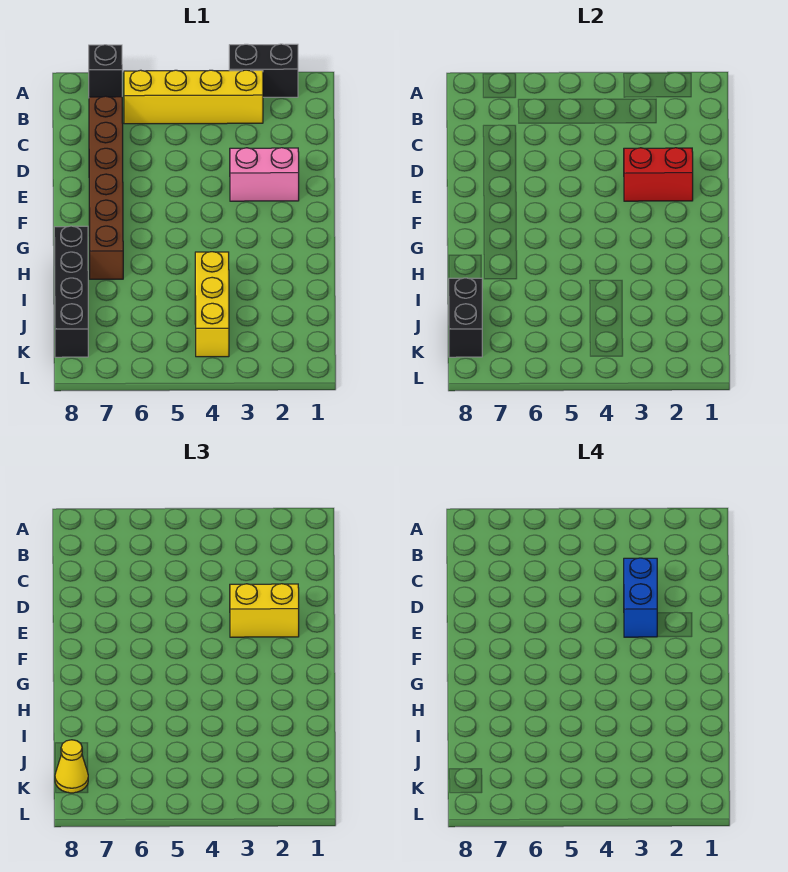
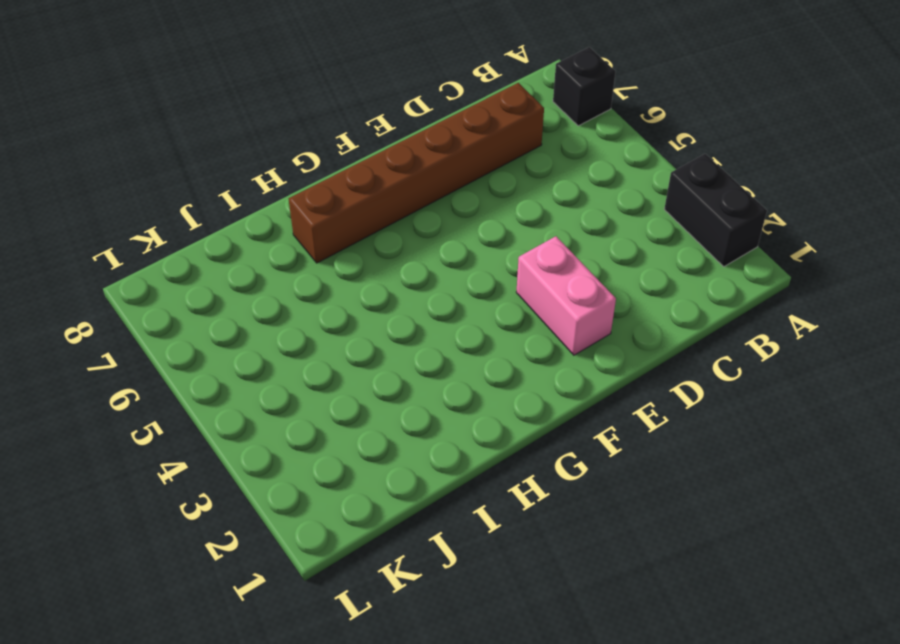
none -> yellow 1x4 brick [124,70,263,124]
none -> black 1x4 brick [54,226,88,357]
none -> yellow 1x3 brick [195,252,229,357]

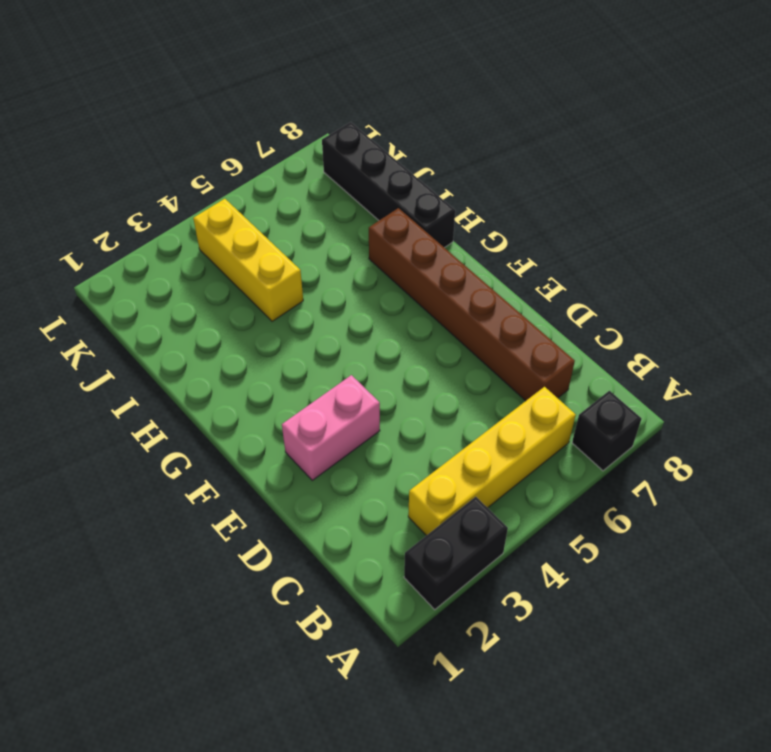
none -> red 1x2 brick [624,148,693,201]
none -> black 1x2 brick [449,278,482,357]
none -> yellow 1x2 brick [230,584,299,637]

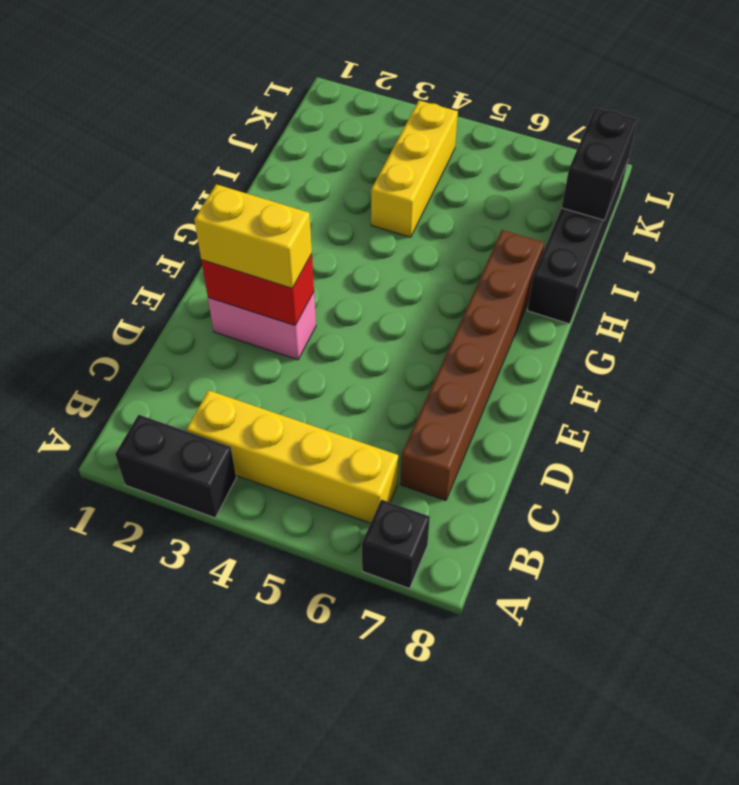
none -> yellow 1x1 cone [55,740,88,793]
none -> blue 1x2 brick [624,558,658,637]

